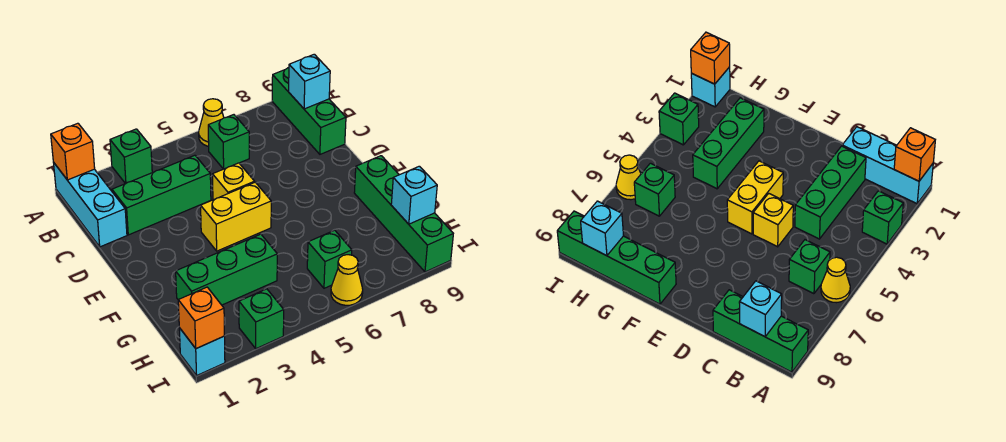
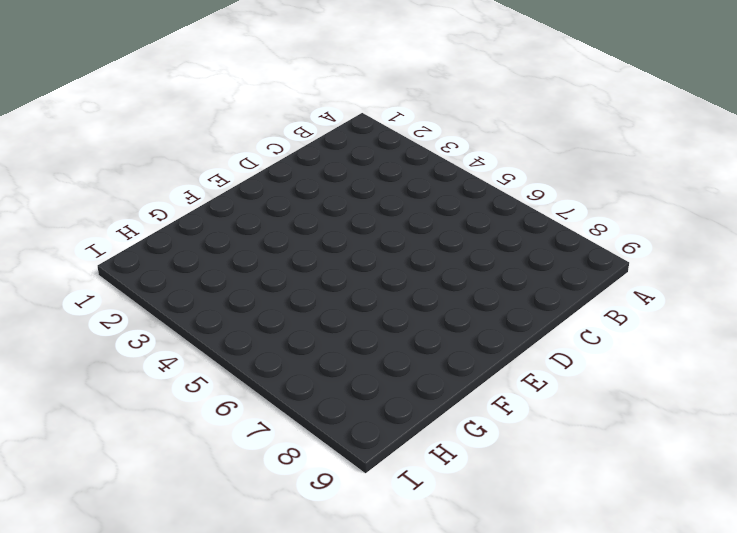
none -> cyan 1x3 brick [53,162,127,247]
none -> green 1x1 brick [110,129,152,184]
none -> yellow 1x1 cone [199,99,224,146]

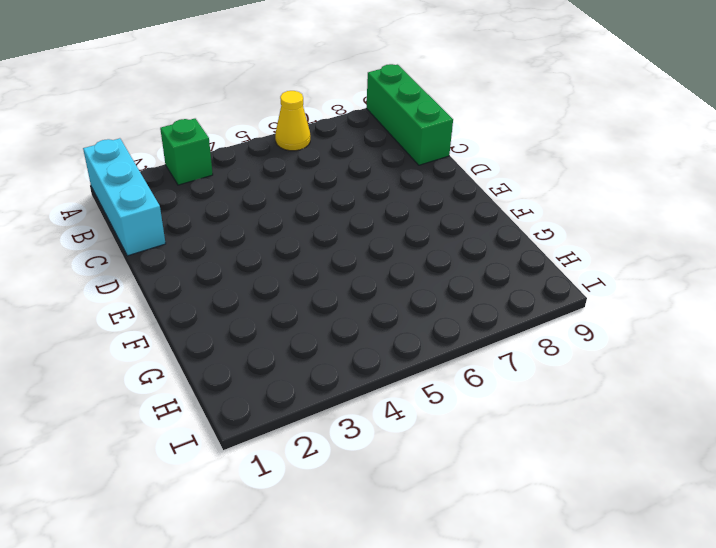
none -> green 1x1 brick [208,115,249,169]
none -> green 1x3 brick [112,155,211,235]
none -> yellow 1x1 brick [213,163,255,200]

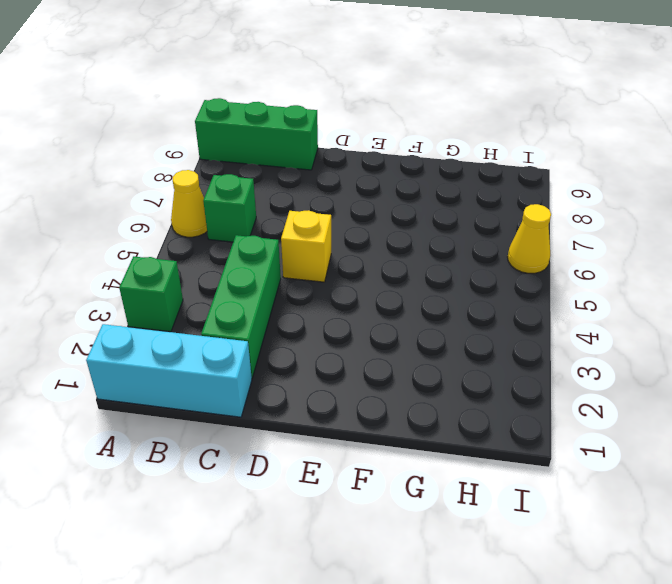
none -> yellow 1x2 brick [201,182,271,251]
none -> green 1x4 brick [354,156,453,272]
none -> green 1x3 brick [176,234,277,305]

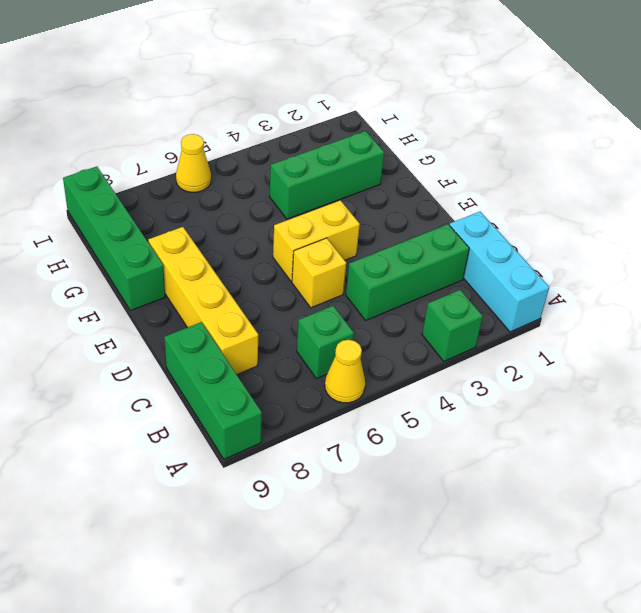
yellow 1x4 brick [148,227,258,374] -> none
none -> green 1x1 brick [307,230,352,288]
none -> cyan 1x1 brick [179,328,225,375]
none -> green 1x1 brick [239,289,284,349]

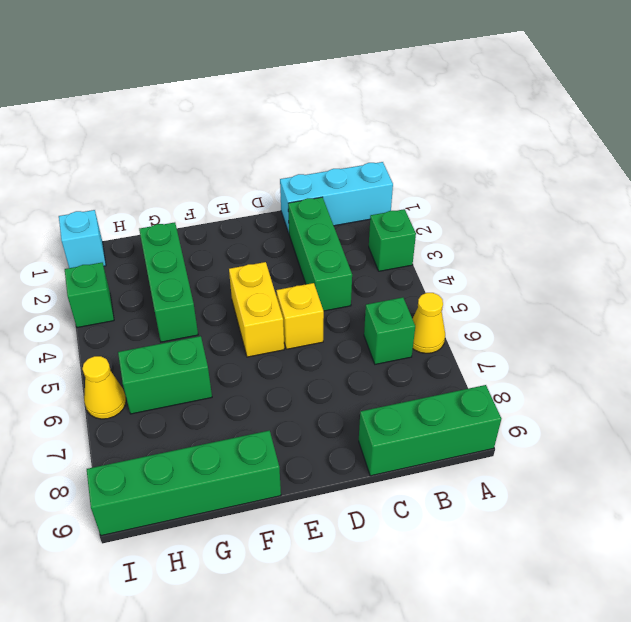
green 1x2 brick [118,336,212,414] -> green 1x1 brick [307,230,352,288]
none -> orange 1x1 brick [51,123,95,180]
none -> cyan 1x1 brick [289,54,330,109]
none -> cyan 1x1 brick [391,166,437,224]

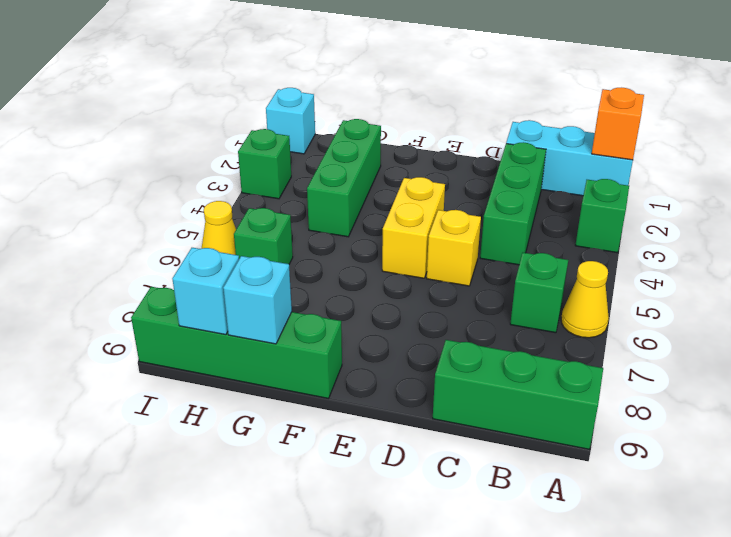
cyan 1x1 brick [223,256,292,344] -> cyan 1x1 brick moved to [289,54,330,109]
none -> orange 1x1 brick [178,287,224,349]

